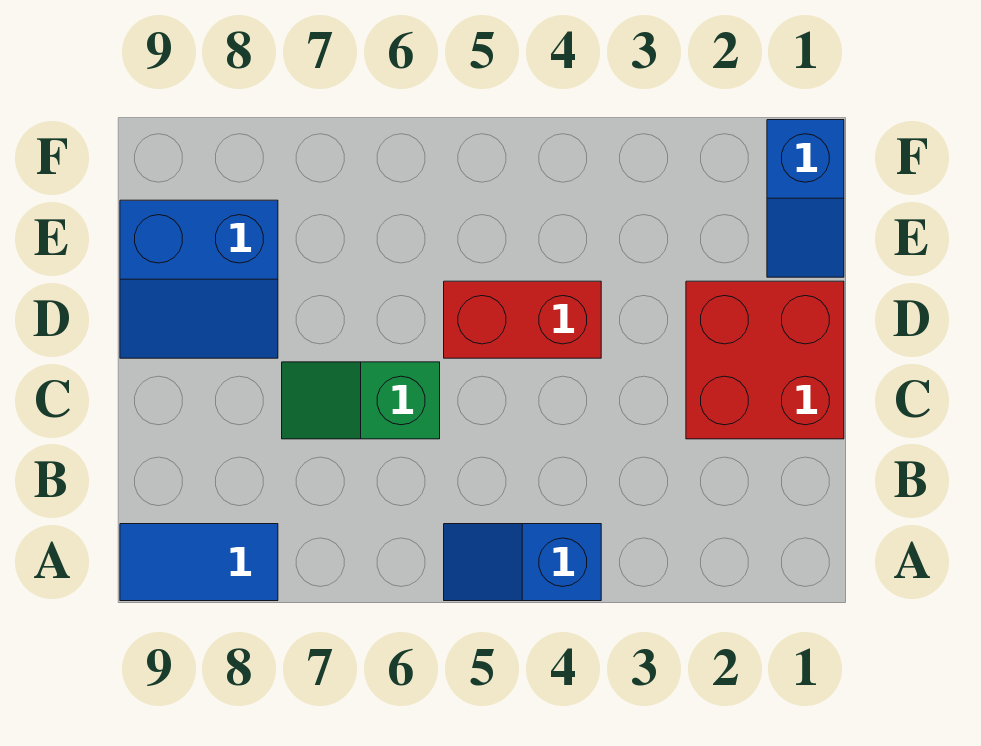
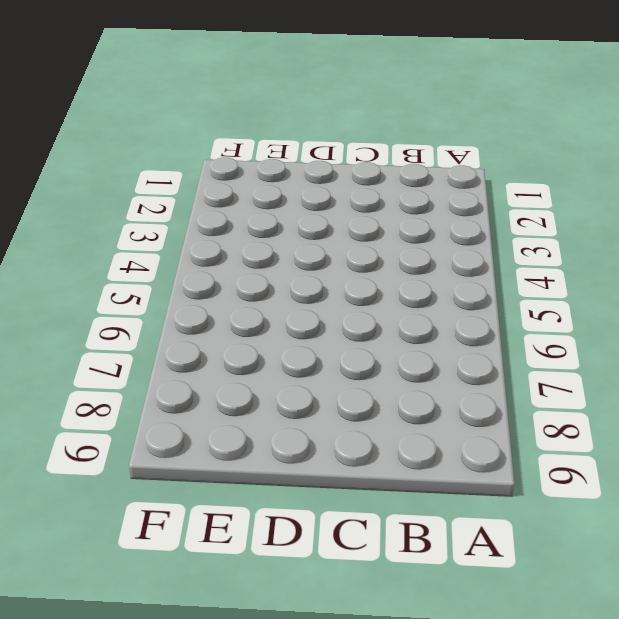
none -> blue 1x2 slope [444,524,601,601]
none -> blue 1x2 tile [120,524,278,601]

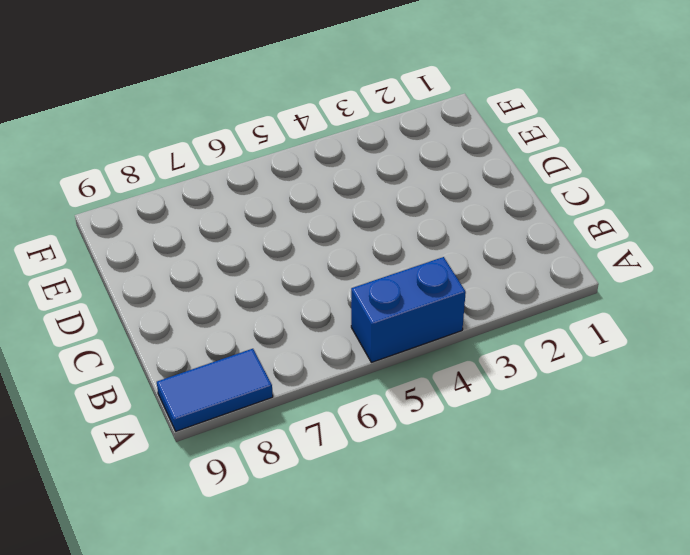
blue 1x2 brick [351,257,466,362] -> blue 1x2 slope [444,524,601,601]
none -> red 2x2 brick [686,281,844,439]
none -> green 1x2 slope [282,362,440,439]

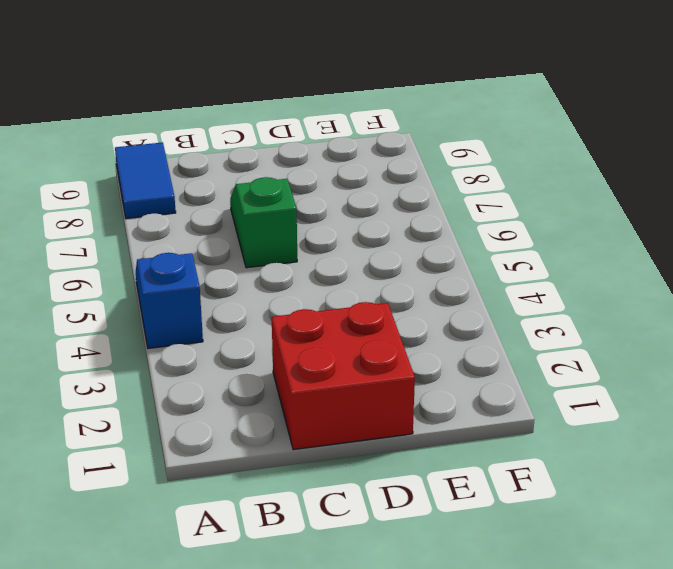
none -> red 1x2 brick [444,281,601,358]
none -> blue 2x2 slope [120,200,278,358]

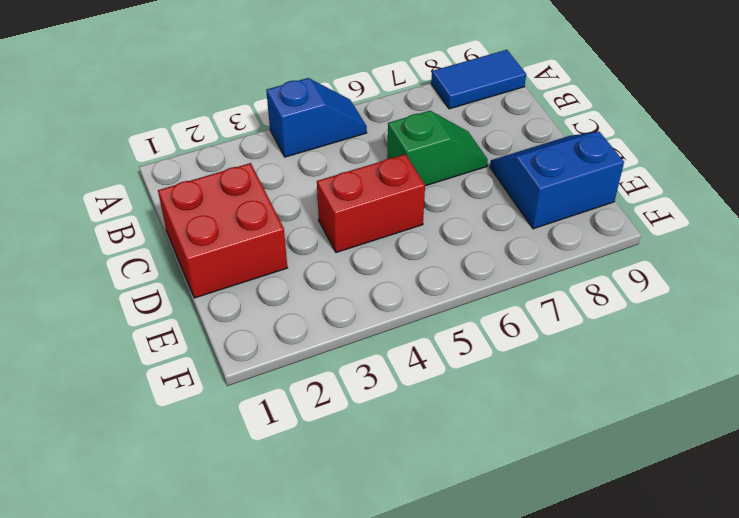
none -> blue 1x2 slope [767,120,844,277]

